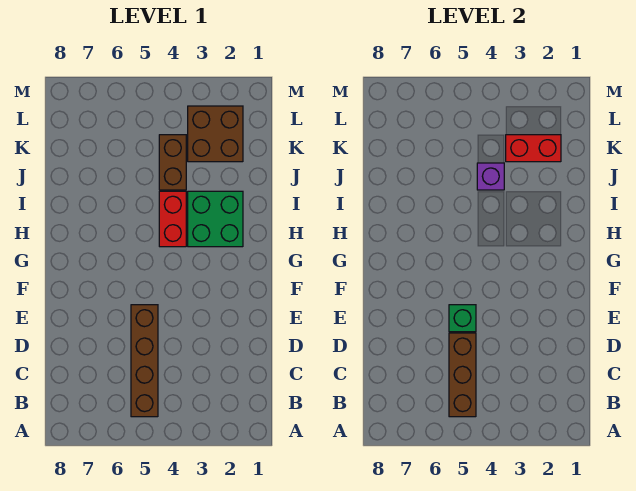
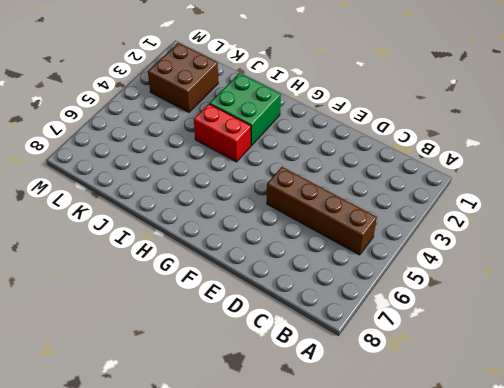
none -> brown 1x2 brick [159,135,186,190]
none -> brown 1x3 brick [449,333,476,417]

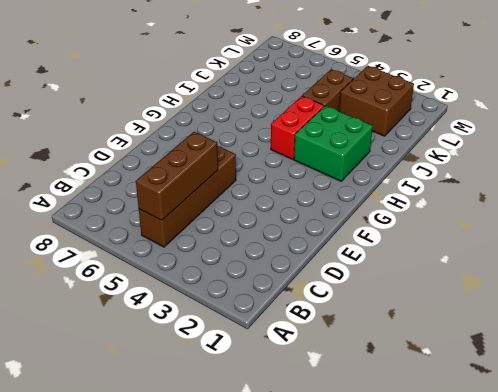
none -> green 1x1 brick [449,305,476,332]
none -> purple 1x1 brick [477,163,504,190]

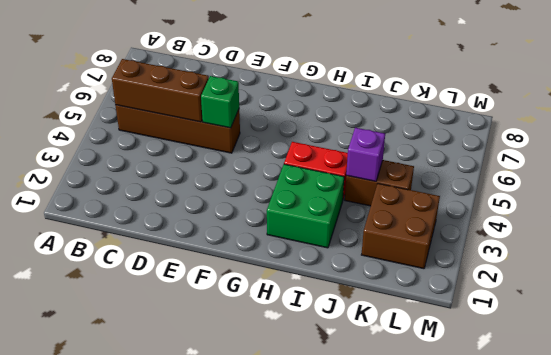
none -> red 1x2 brick [506,135,561,162]

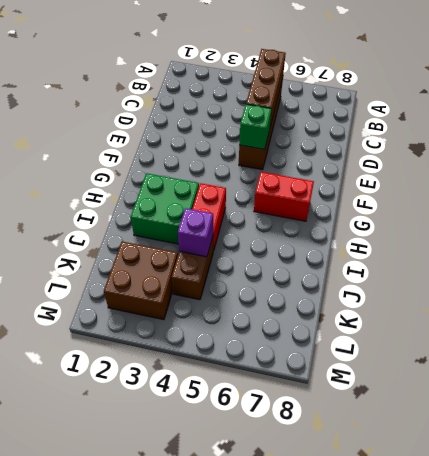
red 1x2 brick [254,172,314,221] -> red 1x2 brick moved to [506,135,561,162]

